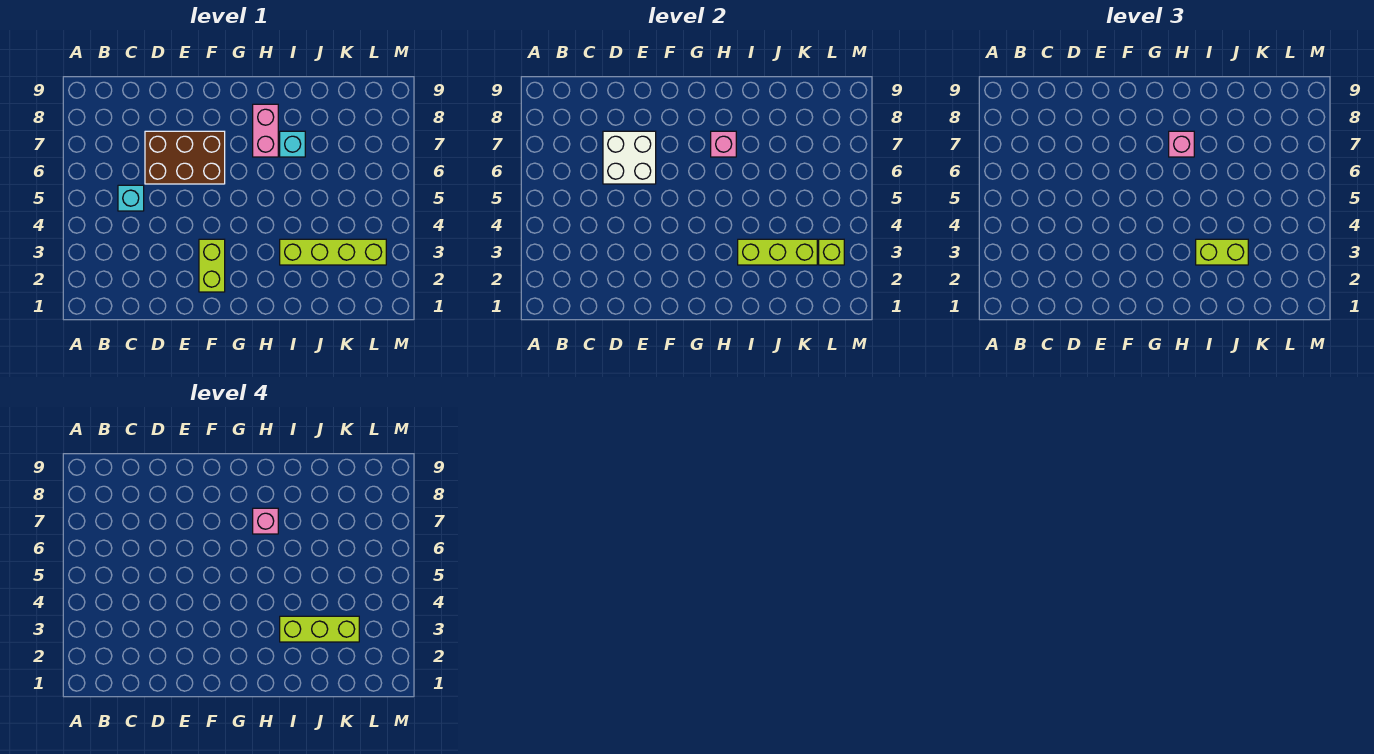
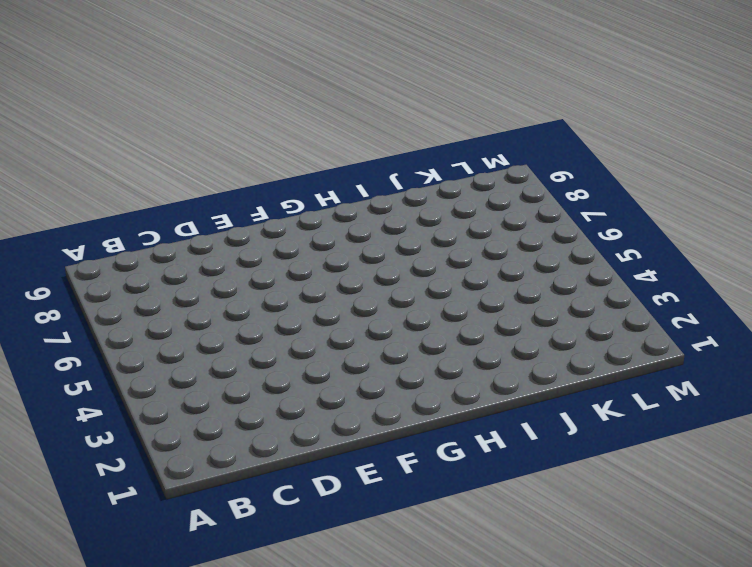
none -> cyan 1x1 brick [118,185,144,211]
none -> brown 2x3 brick [145,131,225,184]
none -> lime 1x2 brick [199,239,225,292]

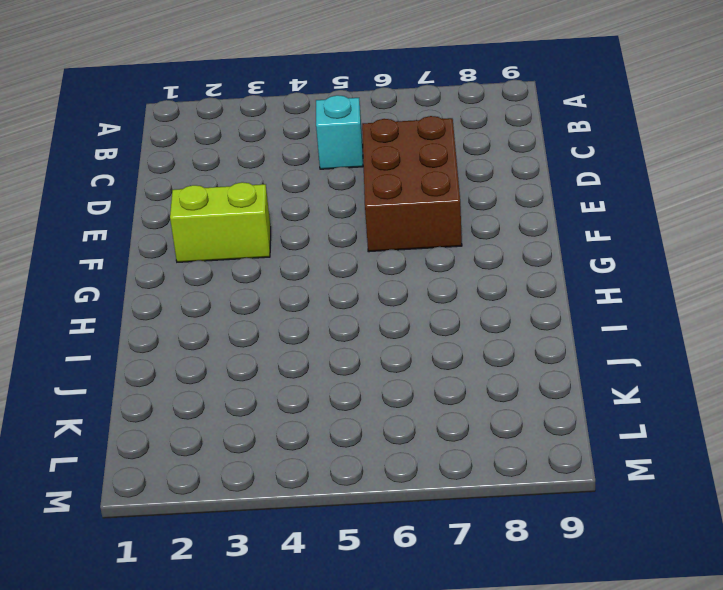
none -> pink 1x2 brick [253,104,278,157]
none -> lime 1x4 brick [280,239,386,265]
none -> cyan 1x1 brick [280,131,305,157]

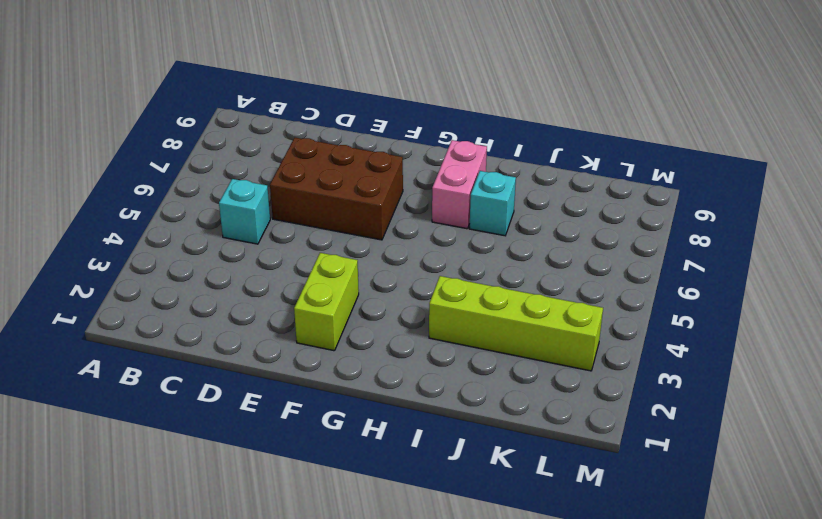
none -> white 2x2 brick [603,131,656,184]
none -> pink 1x1 brick [711,131,736,157]
none -> lime 1x3 brick [738,239,817,265]

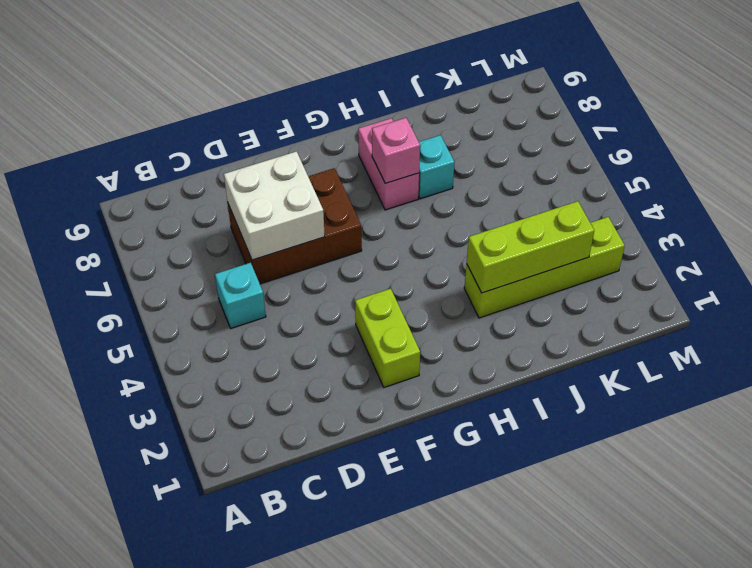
none -> lime 1x1 brick [819,239,844,265]
none -> pink 1x1 brick [1169,131,1194,157]
none -> lime 1x2 brick [1196,239,1248,265]

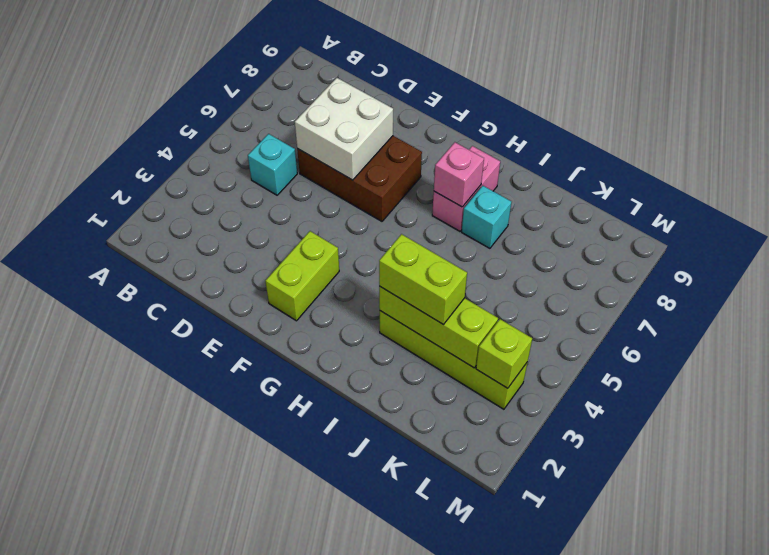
none -> pink 1x1 brick [1169,131,1194,157]
none -> pink 1x1 brick [253,508,278,534]
none -> lime 1x3 brick [280,616,359,642]

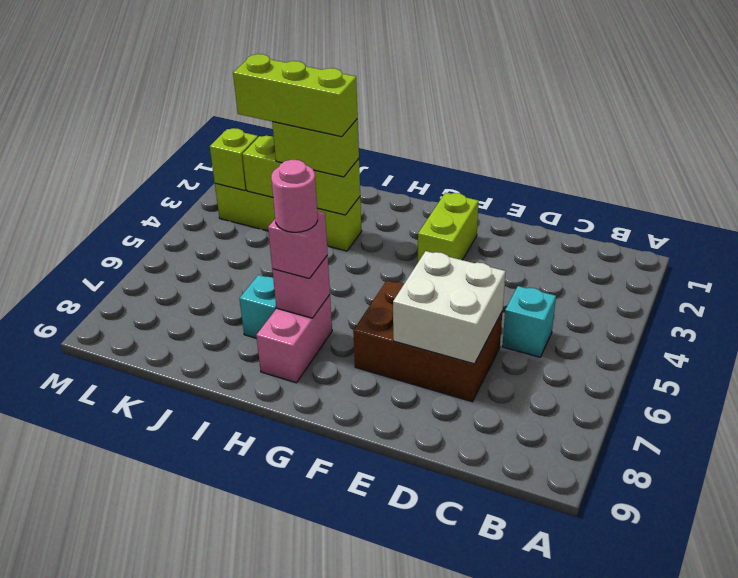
pink 1x1 round brick [271,160,318,232] -> pink 1x1 brick [253,508,278,534]

